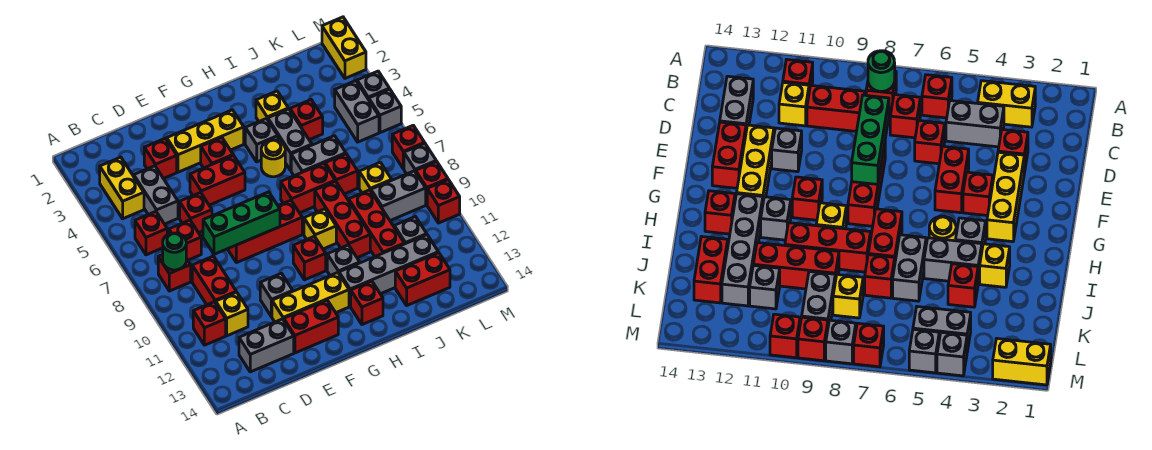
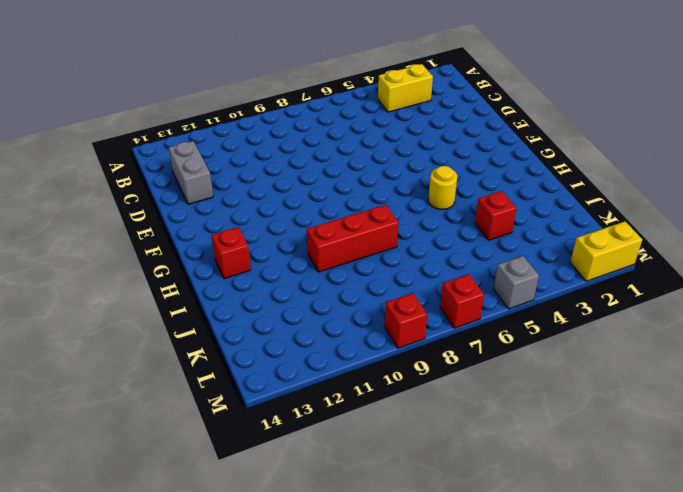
none -> red 1x1 brick [135,212,167,255]
none -> red 1x1 brick [158,255,191,291]
none -> red 1x1 brick [193,302,226,345]
none -> grey 1x2 brick [134,166,178,224]

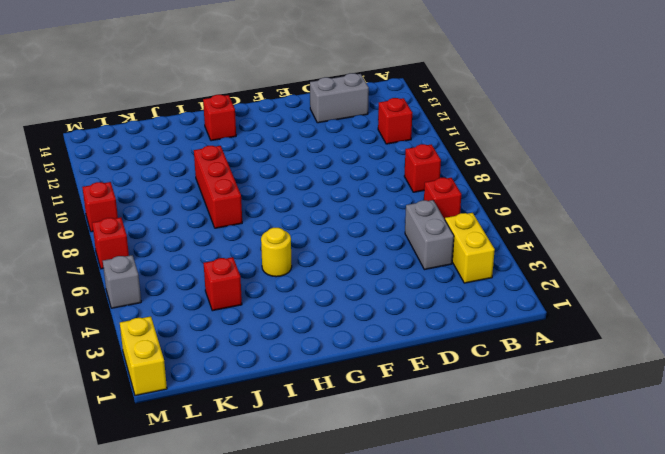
none -> red 1x1 brick [169,220,201,260]
none -> red 1x2 brick [192,256,236,305]
none -> yellow 1x1 brick [216,292,248,336]
none -> red 1x1 brick [144,138,177,179]

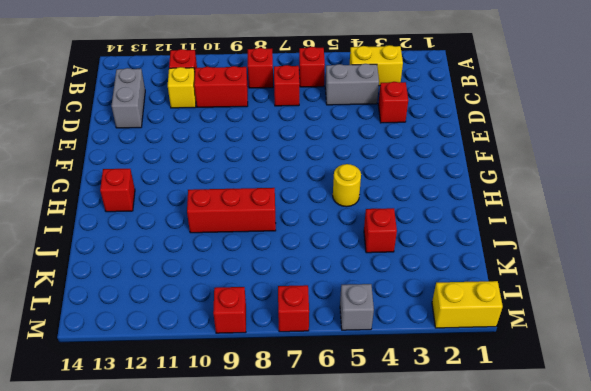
none -> red 1x1 brick [180,192,212,233]
none -> yellow 1x3 brick [167,110,244,172]
none -> red 1x2 brick [190,155,245,205]
none -> red 1x3 brick [228,200,302,263]

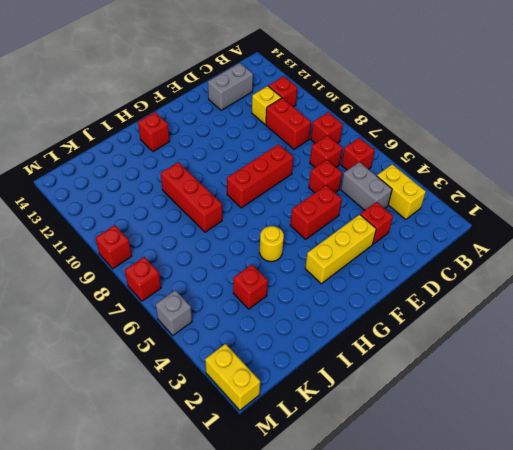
none -> grey 1x1 brick [260,273,293,317]
none -> yellow 1x3 brick [272,273,349,322]
none -> red 1x2 brick [284,300,338,353]
none -> red 1x1 brick [201,137,233,168]

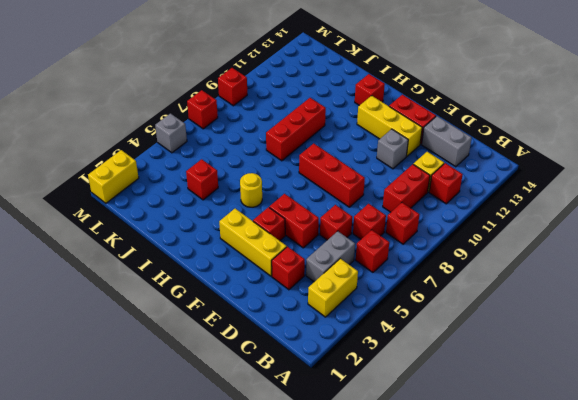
none -> red 1x1 brick [293,236,326,280]
none -> grey 1x1 brick [245,119,278,162]
none -> red 1x2 brick [281,163,335,213]
none -> yellow 1x1 brick [304,209,336,249]

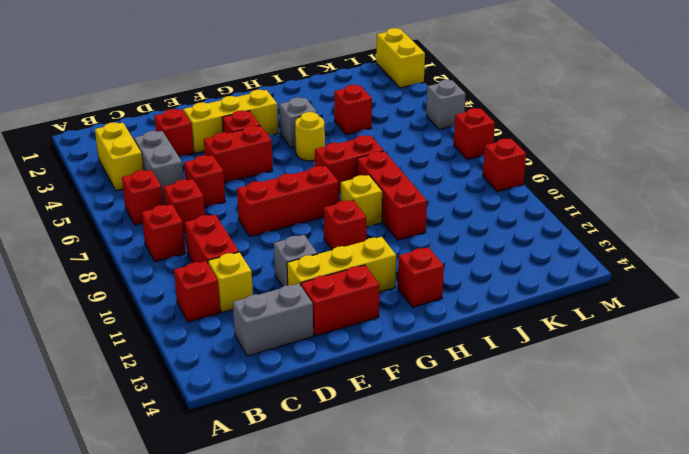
none -> grey 1x1 brick [327,245,360,276]
none -> grey 1x4 brick [339,235,438,306]
none -> yellow 1x1 brick [256,91,288,121]
none -> grey 1x2 brick [268,109,312,170]

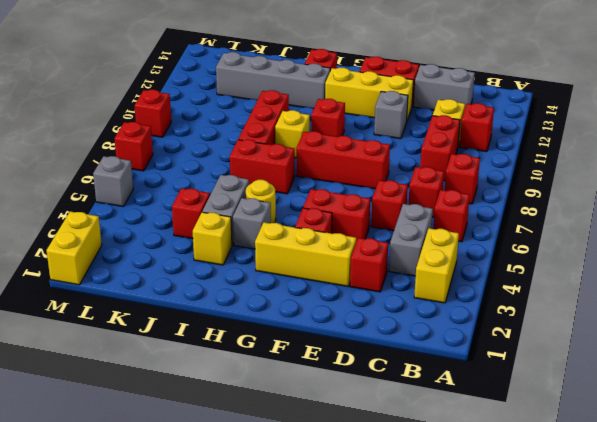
none -> grey 1x1 brick [327,245,360,276]
none -> grey 1x2 brick [291,136,346,176]
none -> red 1x1 brick [325,154,358,194]
none -> red 1x3 brick [349,190,404,256]

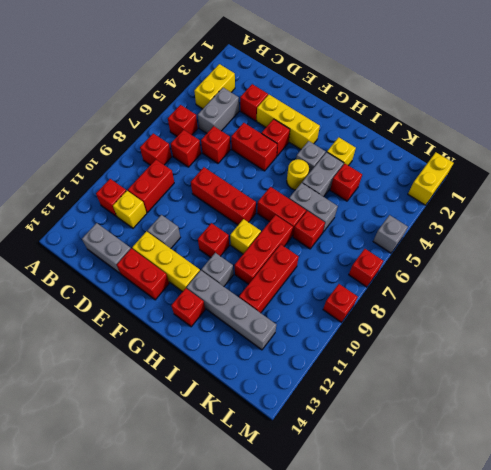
none -> red 1x2 brick [395,253,450,305]
none -> yellow 1x1 brick [359,162,392,193]
none -> grey 1x2 brick [371,171,426,221]
none -> grey 1x1 brick [394,217,427,244]

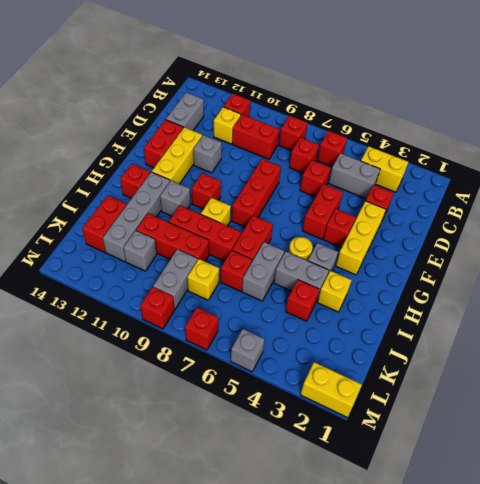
none -> grey 1x2 brick [335,81,379,142]
none -> grey 1x1 brick [357,71,389,99]
none -> grey 1x1 brick [404,144,436,174]
none -> red 1x1 brick [427,180,460,223]

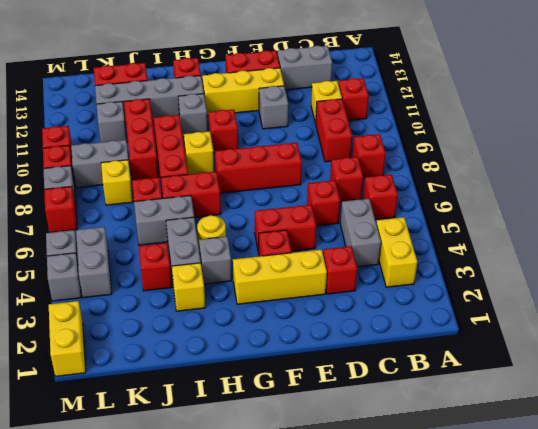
none -> green 1x1 round brick [163,233,186,270]
none -> green 1x3 brick [203,192,280,254]

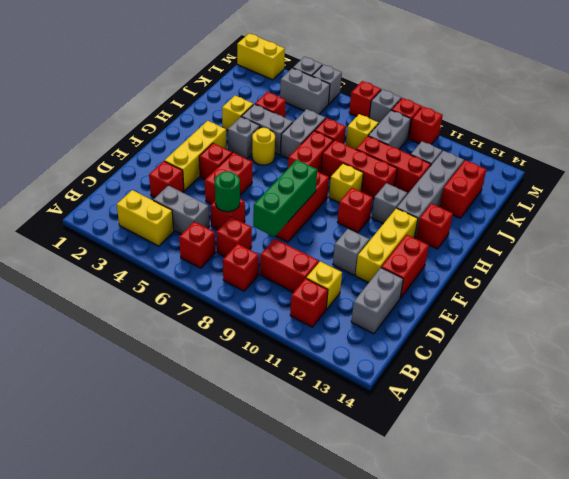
green 1x1 round brick [215,171,240,212] -> green 1x1 round brick moved to [163,233,186,270]

